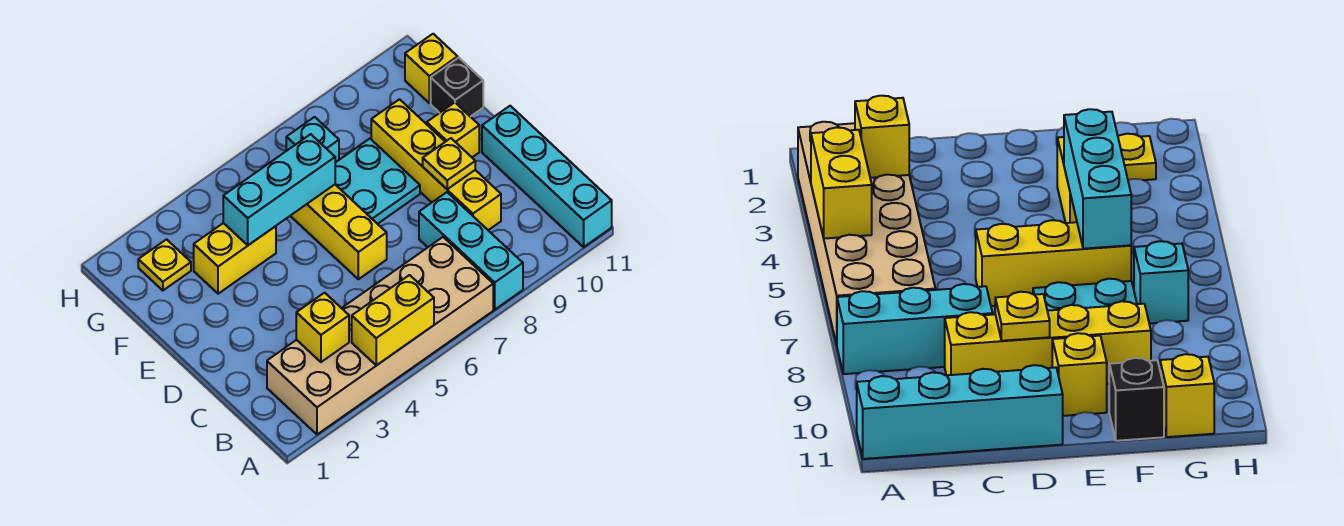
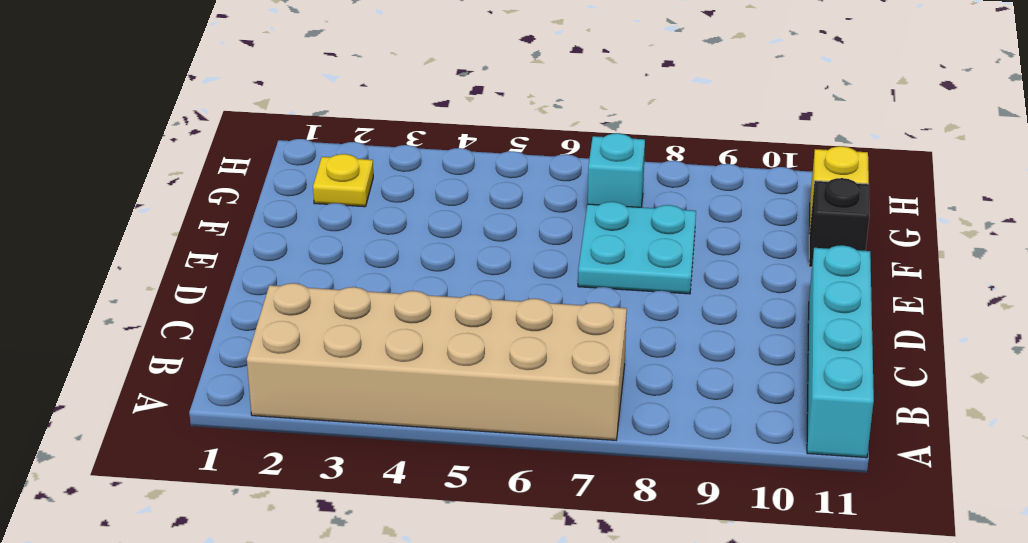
none -> cyan 1x3 brick [419,192,523,309]
none -> yellow 1x4 brick [371,99,501,230]
none -> yellow 1x3 brick [291,185,387,279]

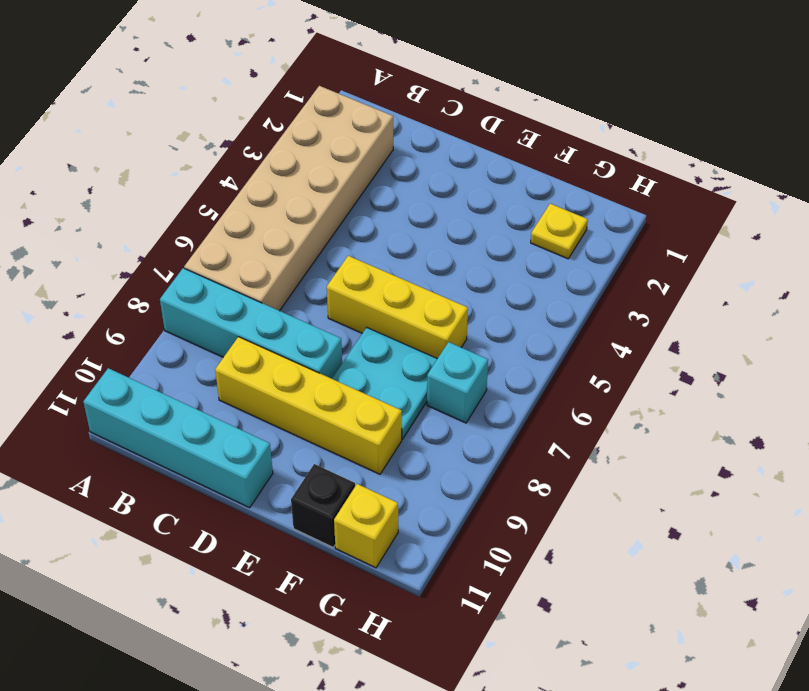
cyan 1x4 brick [160,268,342,379] -> cyan 1x3 brick [419,192,523,309]
none -> yellow 1x1 brick [427,103,479,157]
none -> yellow 1x2 brick [194,223,276,294]
none -> yellow 1x2 brick [352,275,434,365]

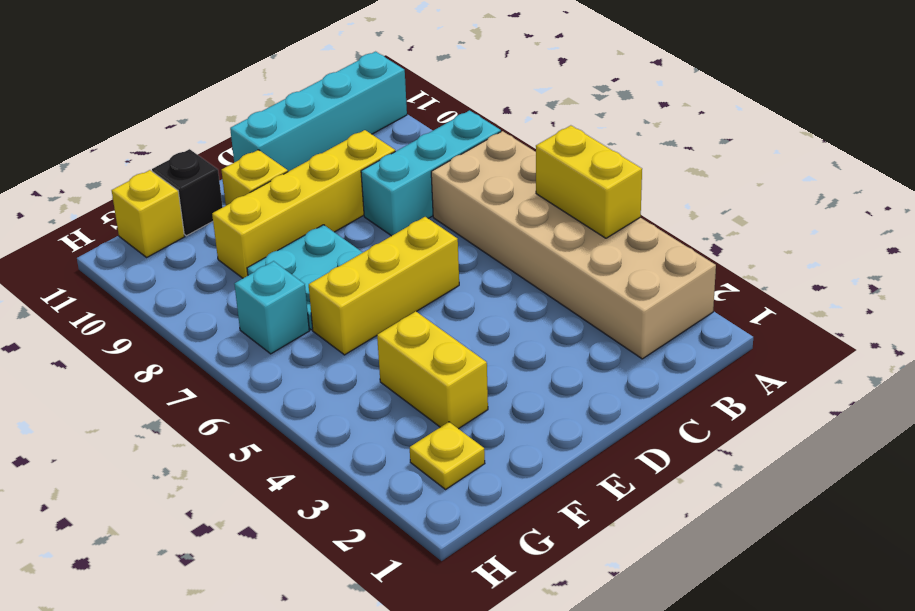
none -> yellow 1x1 brick [296,293,349,362]
none -> yellow 1x1 plate [423,138,475,189]
none -> cyan 1x3 brick [223,134,335,245]

